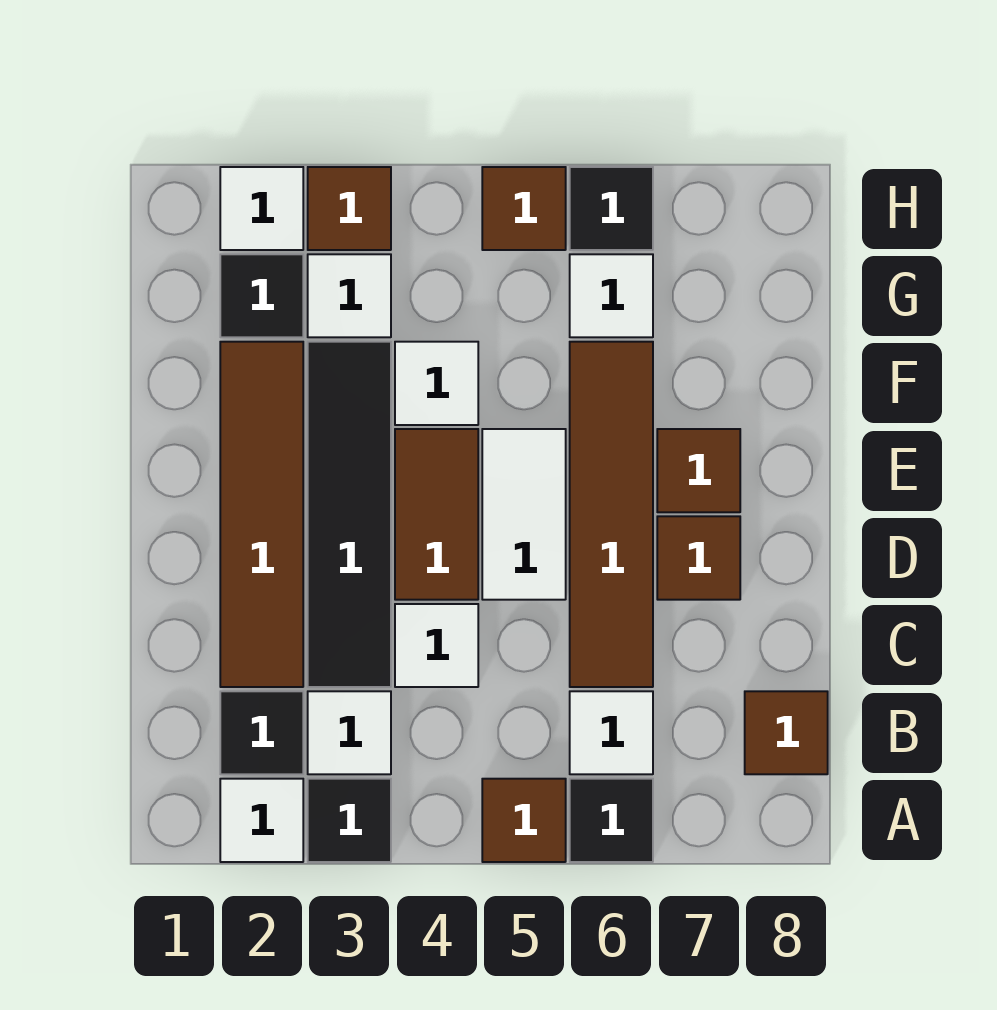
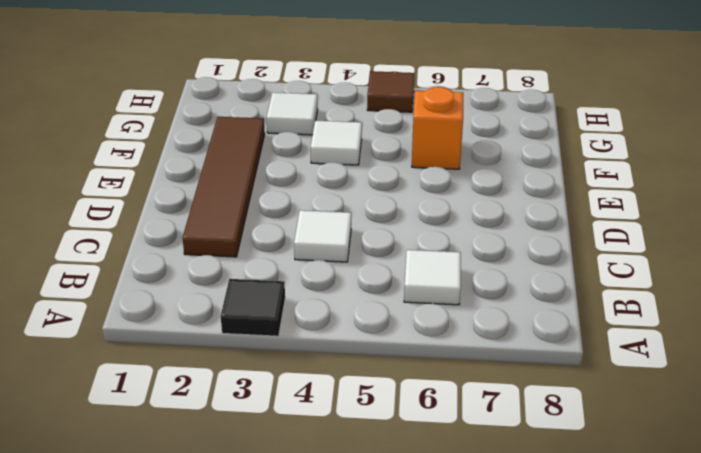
orange 1x1 brick [412,87,463,169] -> brown 1x4 tile [570,342,653,687]
none -> white 1x1 tile [220,779,303,862]
none -> brown 1x1 tile [482,779,566,862]
none -> black 1x1 tile [570,779,653,862]

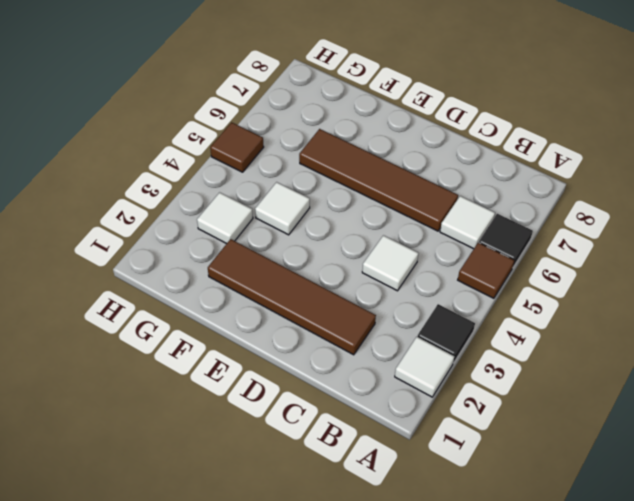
none -> black 1x1 tile [220,691,303,774]
none -> white 1x1 tile [308,691,391,774]
none -> brown 1x1 tile [745,691,828,774]

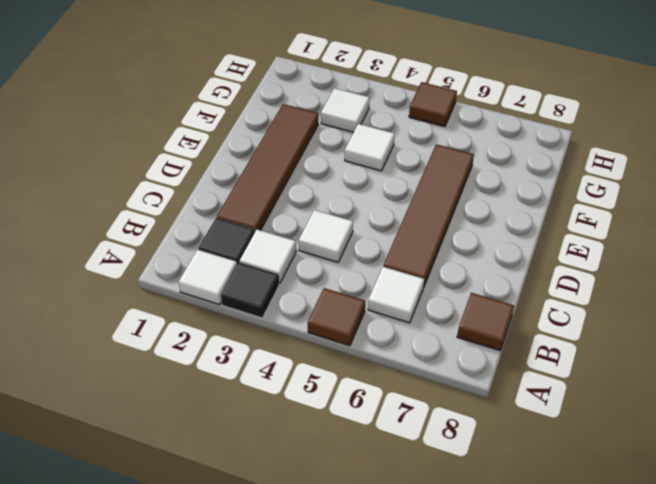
none -> black 1x1 tile [570,779,653,862]
none -> black 1x4 tile [308,342,391,687]
none -> brown 1x2 tile [395,429,478,600]

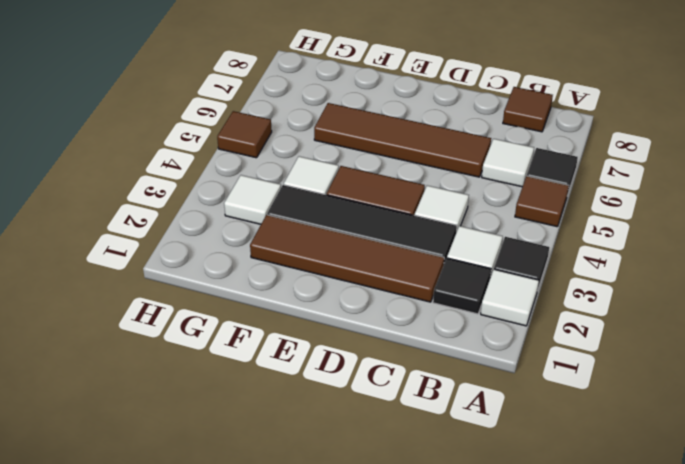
none -> white 1x2 tile [482,429,566,600]
none -> brown 1x1 tile [657,516,740,600]
none -> brown 1x1 tile [657,429,740,512]

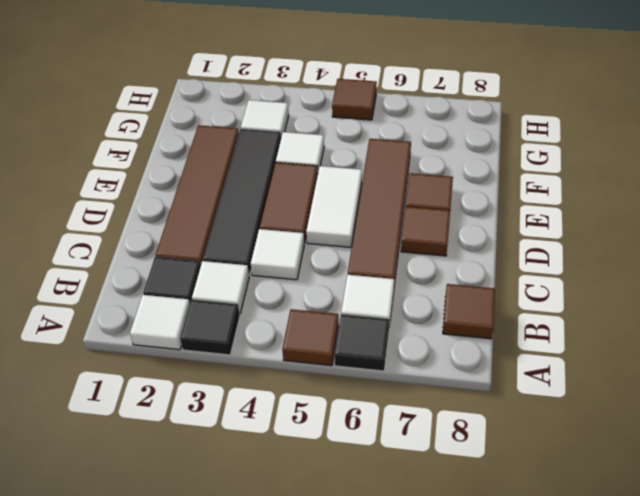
none -> black 1x1 tile [220,254,303,337]
none -> white 1x1 tile [570,254,653,337]
none -> white 1x1 tile [220,167,303,250]

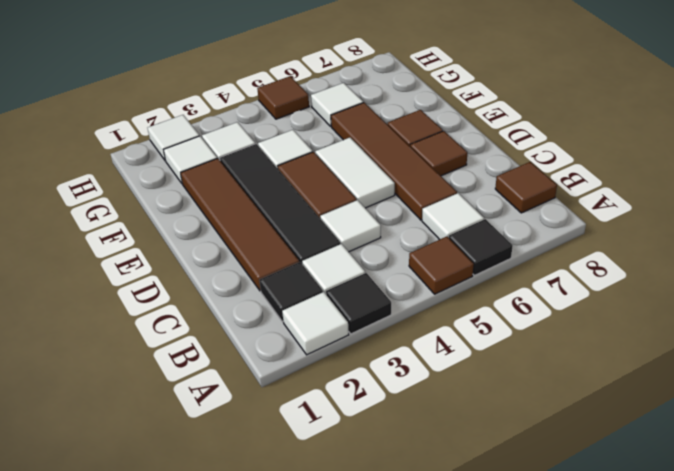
white 1x1 tile [164,136,217,184] -> black 1x1 tile [220,254,303,337]
none -> brown 1x1 tile [308,167,391,250]
none -> black 1x1 tile [570,167,653,250]

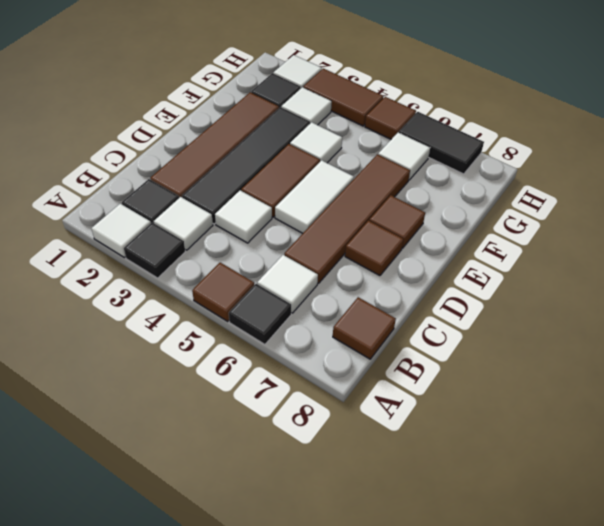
brown 1x2 tile [303,68,384,126] -> brown 1x1 tile [308,167,391,250]
black 1x2 tile [399,112,484,174] -> black 1x1 tile [570,167,653,250]

